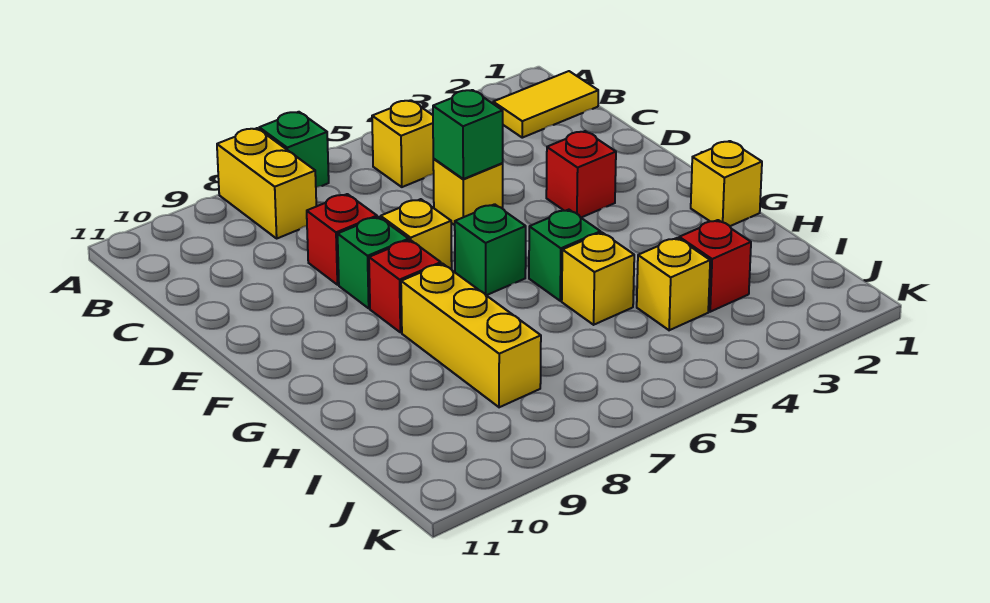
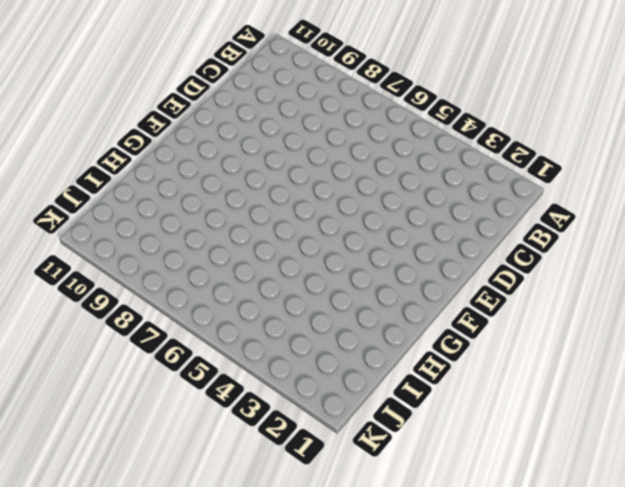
none -> green 1x1 brick [259,112,329,187]
none -> yellow 1x2 brick [217,128,316,238]
none -> yellow 1x2 tile [493,71,598,138]

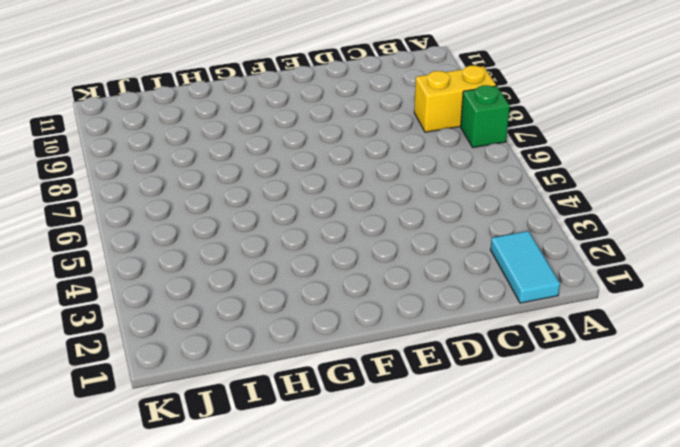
cyan 1x2 tile [491,231,560,303] -> yellow 1x2 tile [493,71,598,138]
none -> yellow 1x1 brick [372,100,434,187]
none -> yellow 1x1 brick [433,159,503,225]
none -> red 1x1 brick [307,194,377,285]

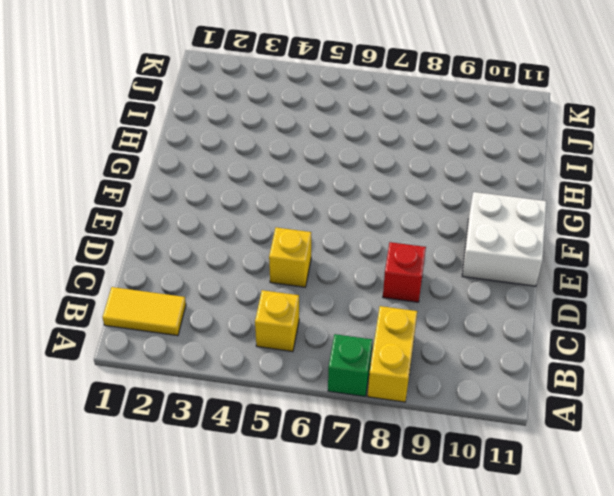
white 2x2 brick [462,192,547,286] -> none
none -> red 1x1 brick [546,131,616,217]
none -> yellow 1x1 brick [381,199,452,270]
none -> green 1x1 brick [338,217,409,308]

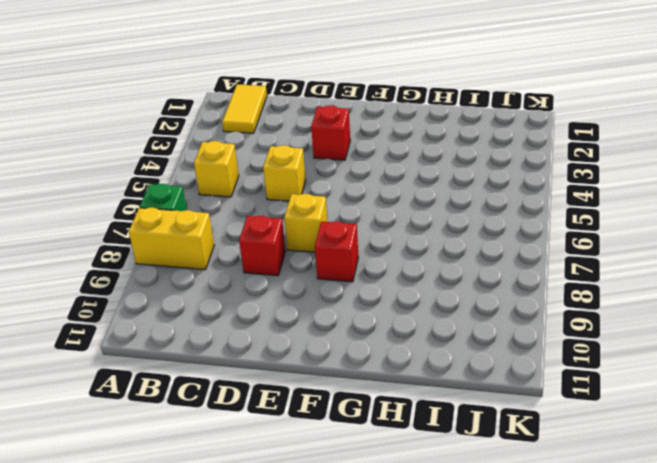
none -> green 1x1 brick [338,217,409,308]
none -> green 1x1 brick [455,204,526,295]
none -> yellow 1x1 brick [691,141,762,226]

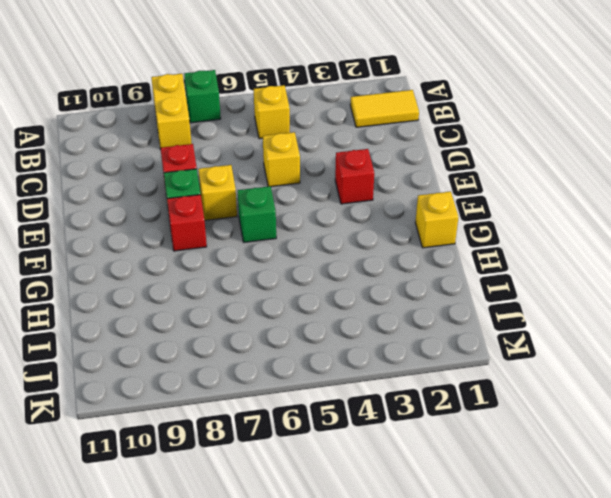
none -> green 1x1 brick [529,210,601,301]
none -> yellow 1x3 brick [401,263,541,407]
none -> yellow 1x1 brick [562,233,634,325]

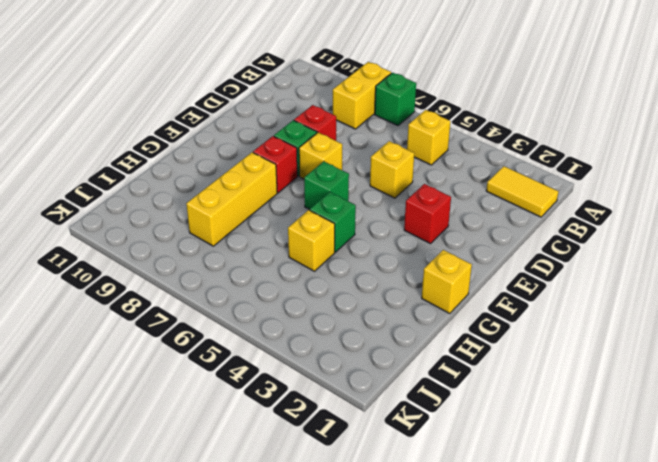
none -> red 1x1 brick [679,220,751,312]
none -> yellow 1x1 brick [637,238,710,330]
none -> green 1x1 brick [433,90,503,179]

